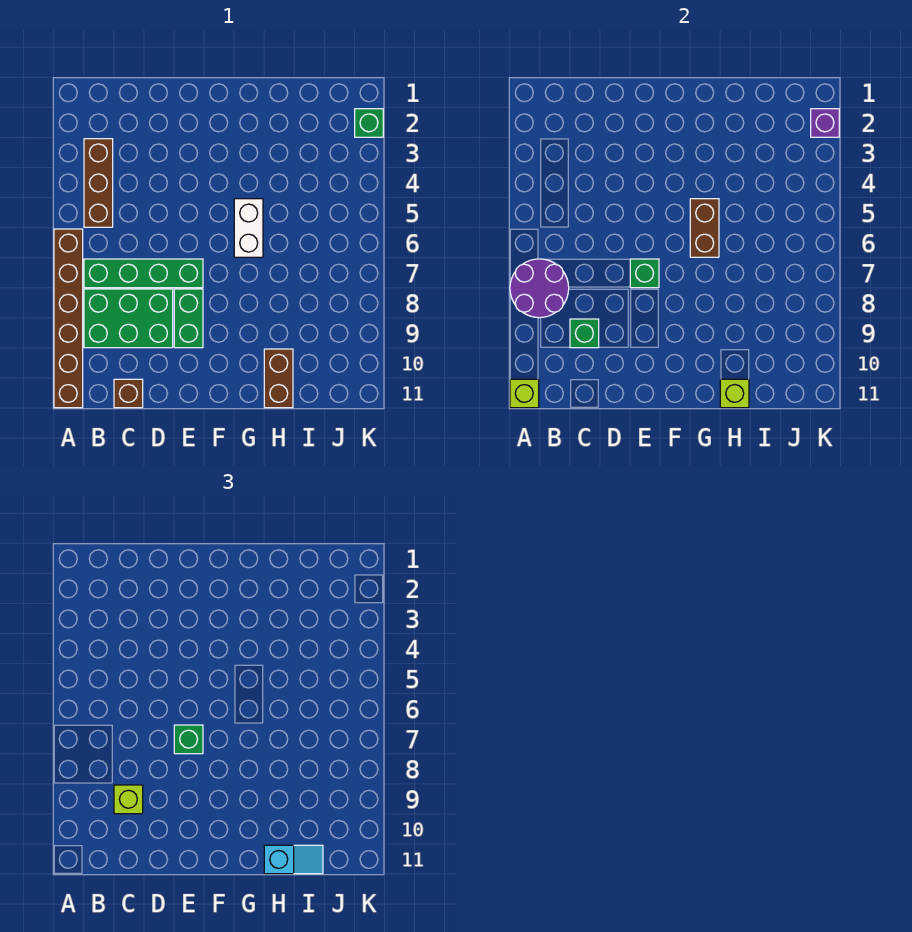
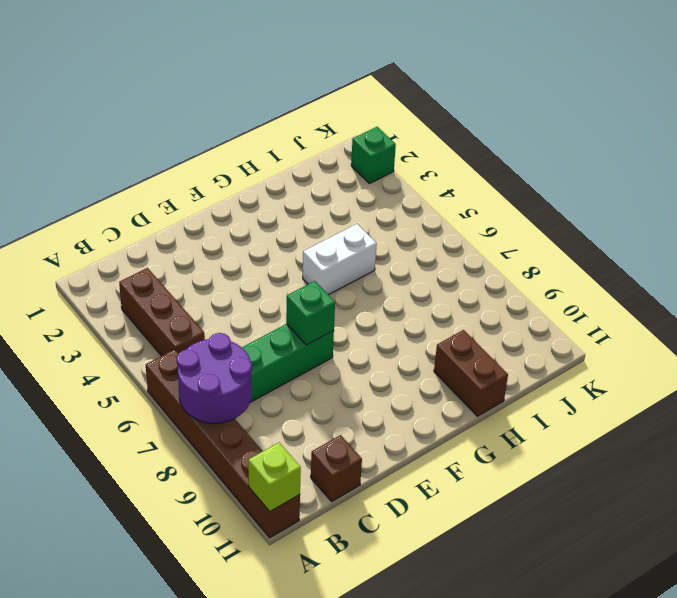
white 1x2 brick [303,224,377,295] -> white 1x2 brick turned to [234,199,263,257]
none -> green 2x3 brick [84,289,173,348]
none -> green 1x2 brick [174,289,203,348]
none -> green 1x1 brick [570,319,599,348]

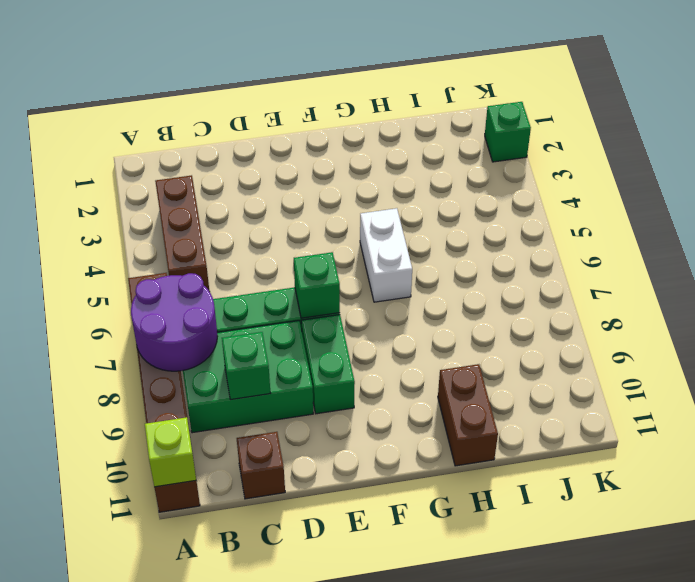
none -> brown 1x2 brick [690,199,719,257]
none -> lime 1x1 brick [720,379,749,408]
none -> purple 1x1 brick [811,109,839,137]

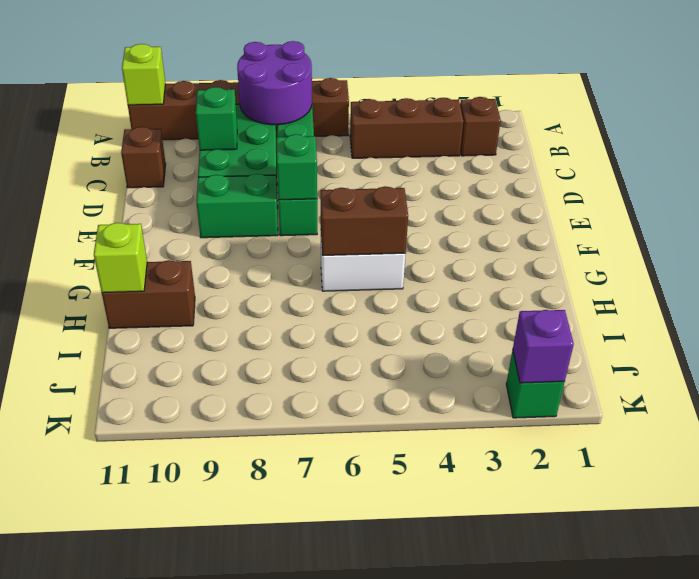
brown 1x1 brick [460,97,501,156] -> none
none -> lime 1x1 brick [114,785,143,814]
none -> green 1x1 brick [174,725,203,754]
none -> cyan 1x2 slope [264,845,323,874]

